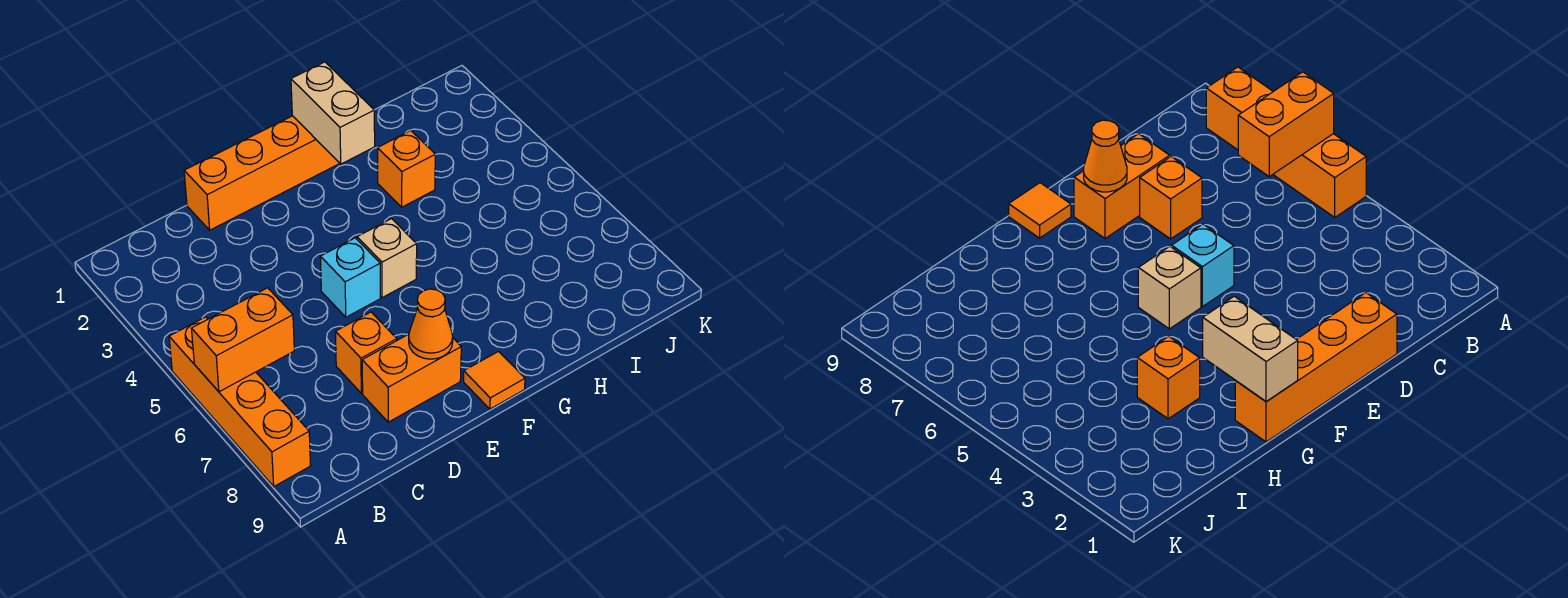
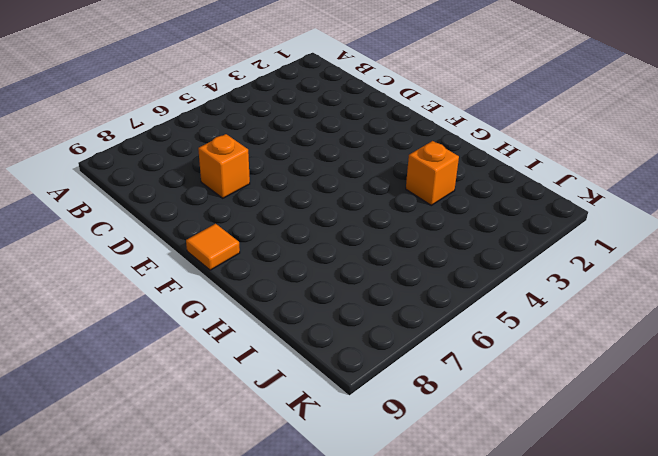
none -> orange 1x4 brick [169,317,310,486]
none -> orange 1x4 brick [184,116,340,230]

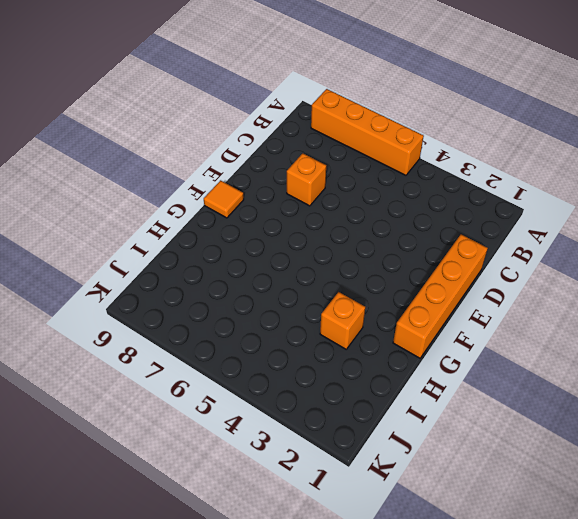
none -> orange 1x2 brick [362,334,461,422]
none -> cyan 1x1 brick [320,238,380,317]

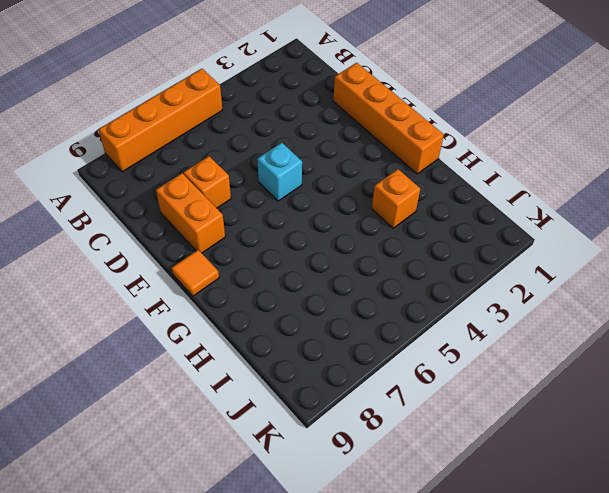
none -> tan 1x1 brick [357,219,417,298]
none -> orange 1x2 brick [191,288,294,392]

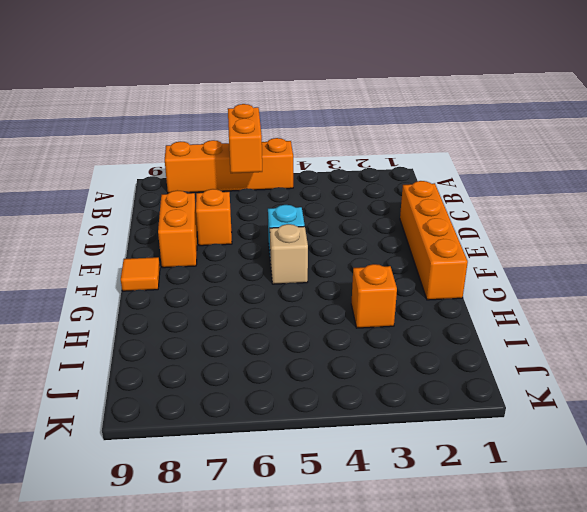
none -> orange 1x1 cone [409,289,453,359]
none -> tan 1x2 brick [291,62,375,164]

